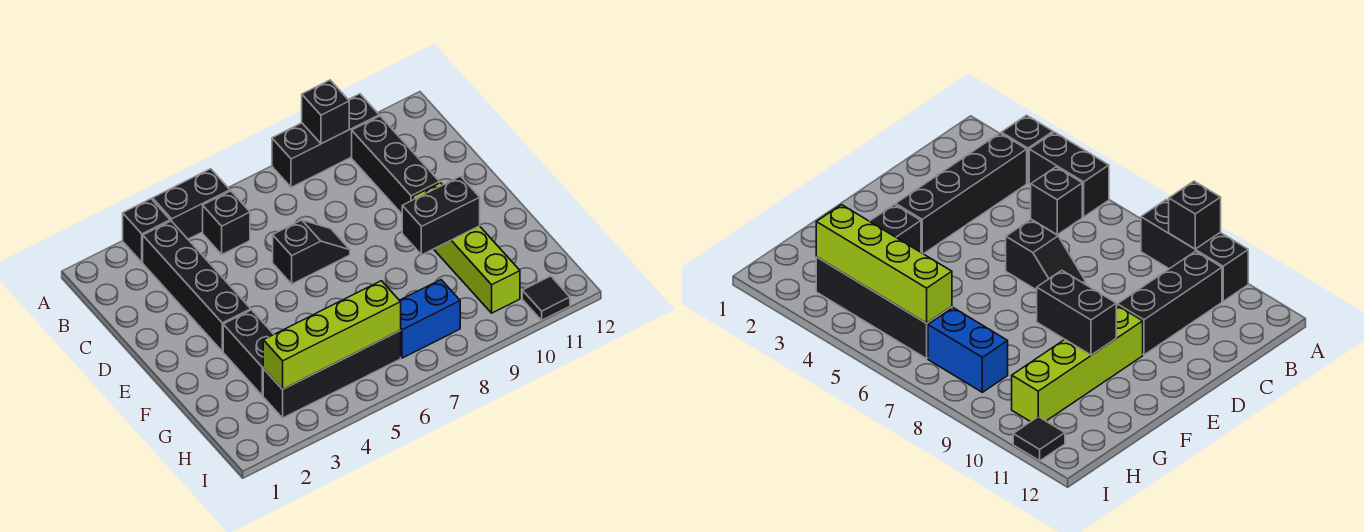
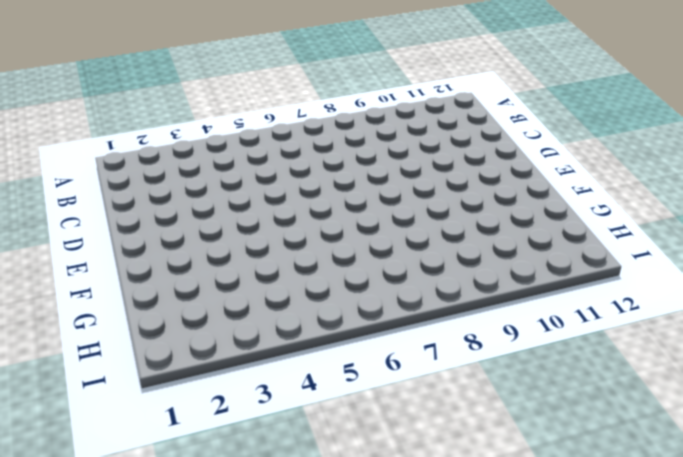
none -> black 1x1 brick [123,199,170,262]
none -> black 1x2 brick [153,169,230,239]
none -> black 1x3 brick [272,94,379,187]

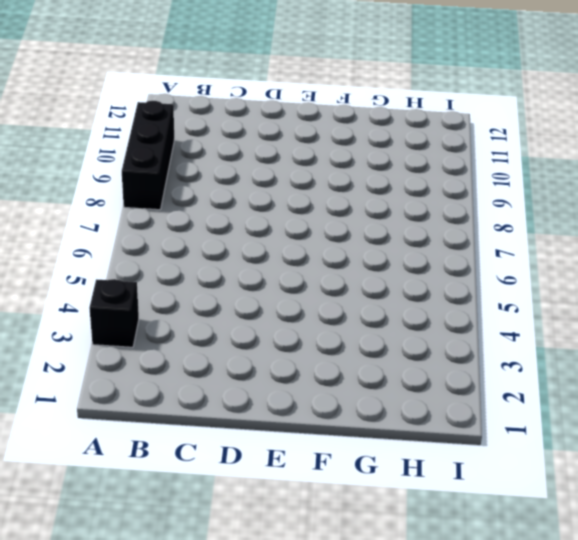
none -> black 1x2 brick [153,169,230,239]
none -> black 1x4 brick [143,221,251,351]
none -> black 1x1 brick [203,191,250,254]

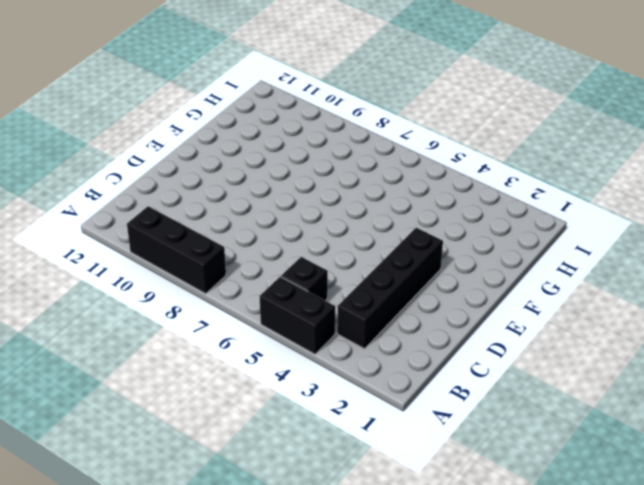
none -> black 1x1 brick [123,199,170,262]
none -> black 1x3 brick [352,116,440,214]
none -> black 1x2 slope [273,220,350,284]

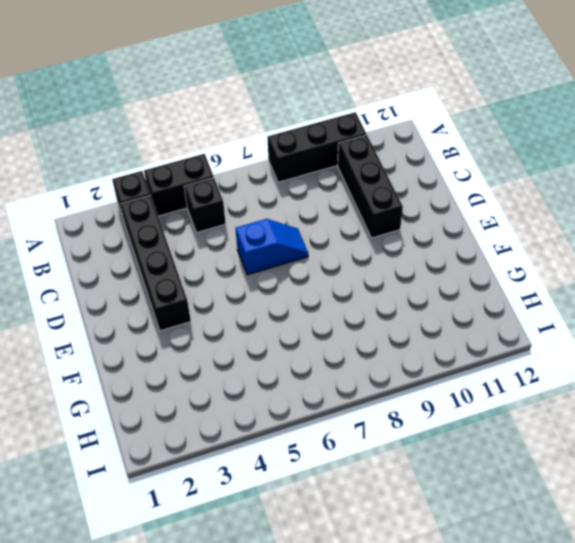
blue 1x2 slope [236,219,308,275] -> black 1x2 slope [273,220,350,284]
none -> lime 1x4 brick [412,183,520,313]
none -> black 1x2 brick [223,310,274,396]
none -> black 1x4 brick [263,331,401,418]

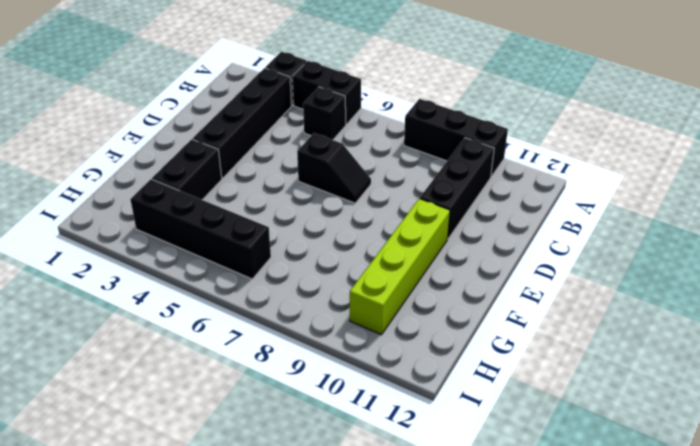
none -> blue 1x2 brick [399,280,460,358]
none -> black 1x1 tile [522,276,570,320]
none -> black 1x1 brick [302,80,349,144]

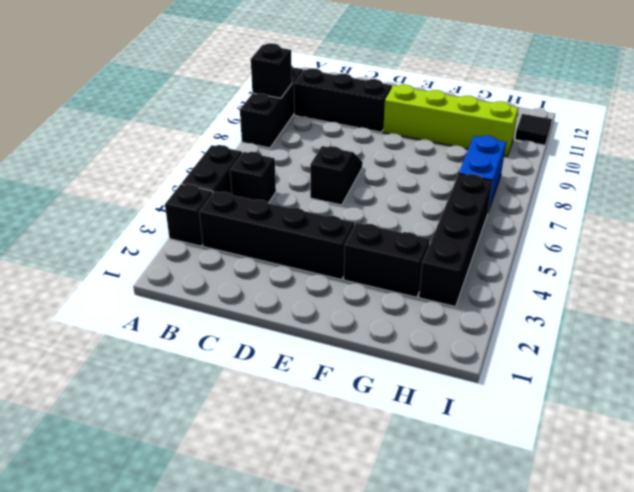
none -> black 1x2 brick [402,176,480,255]
none -> lime 1x4 brick [263,281,401,389]

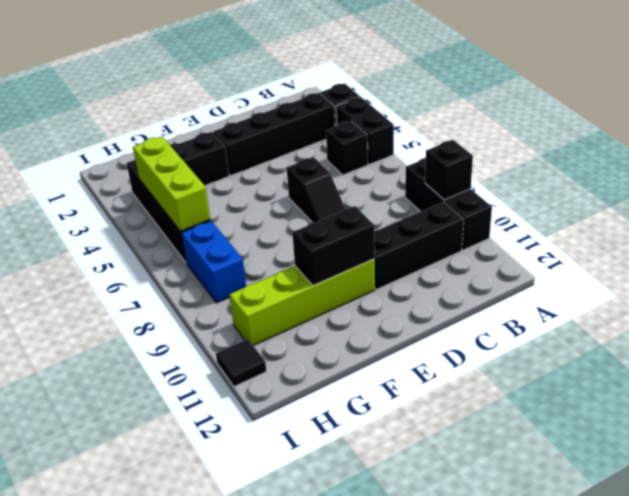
black 1x2 brick [292,206,375,286] -> black 1x2 brick turned to [402,176,480,255]
lime 1x3 brick [133,137,210,231] -> lime 1x4 brick [263,281,401,389]

